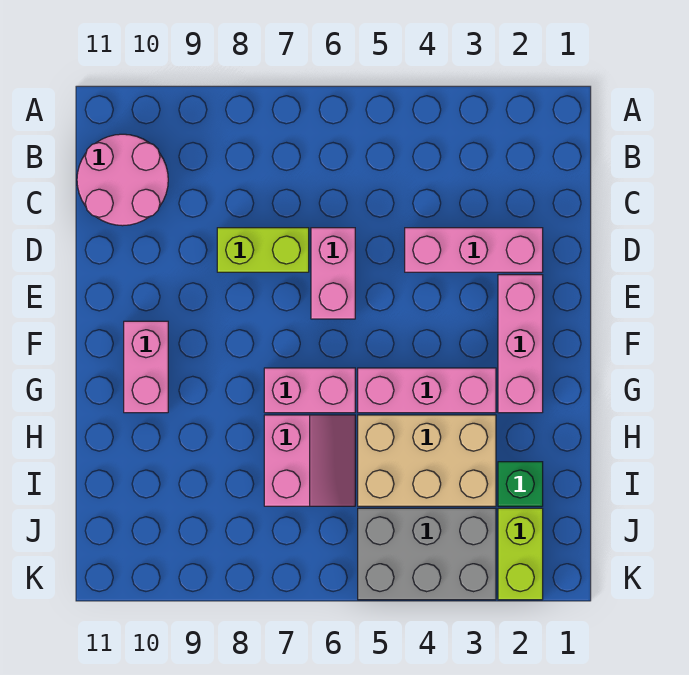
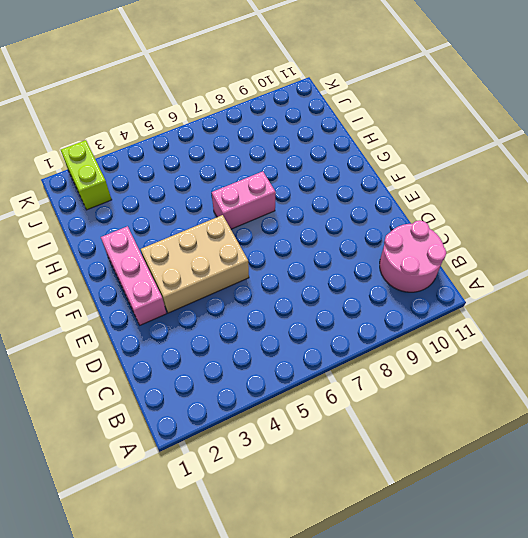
tan 2x3 brick [141,215,249,313] -> tan 2x3 brick moved to [358,415,496,506]
none -> pink 1x3 brick [405,228,543,272]
none -> pink 1x2 brick [311,228,355,319]
none -> lime 1x2 brick [217,228,309,272]

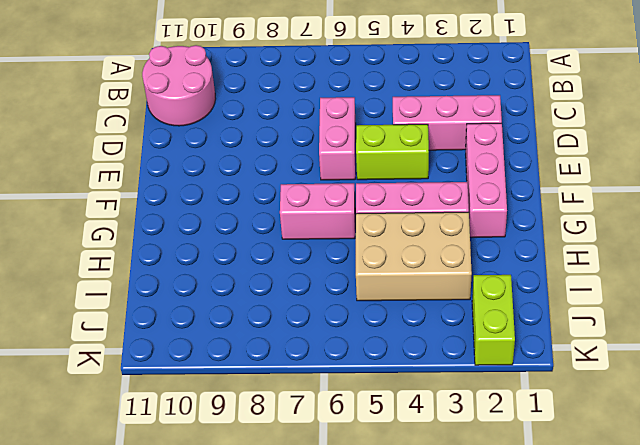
lime 1x2 brick [356,124,429,180] -> lime 1x2 brick moved to [217,228,309,272]
none -> pink 1x2 brick [124,321,168,413]
none -> pink 2x2 slope [264,415,355,506]
none -> green 1x1 brick [498,462,543,506]

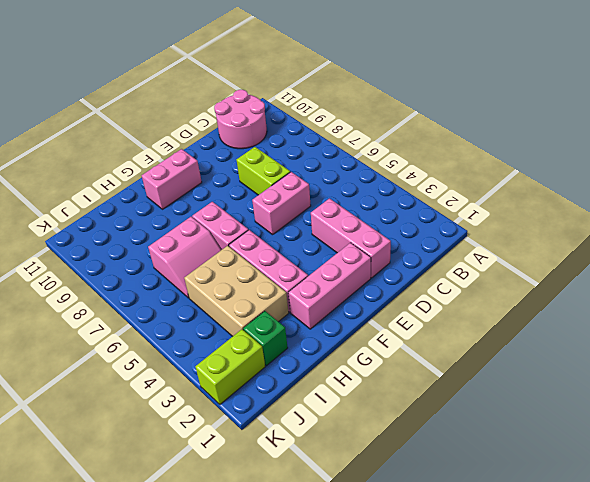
none -> grey 2x3 brick [358,508,496,600]

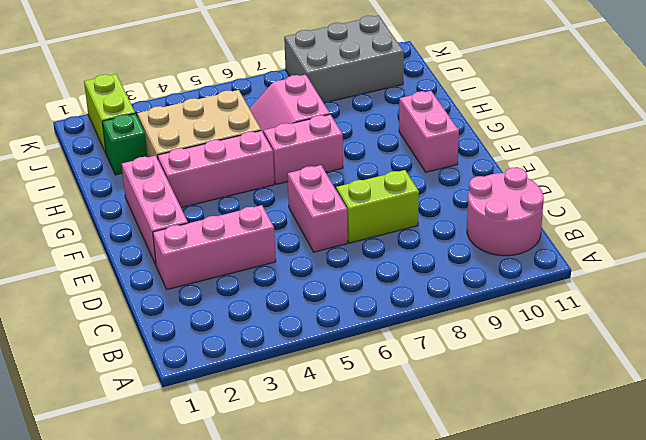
grey 2x3 brick [284,15,404,103] -> grey 2x3 brick moved to [358,508,496,600]

